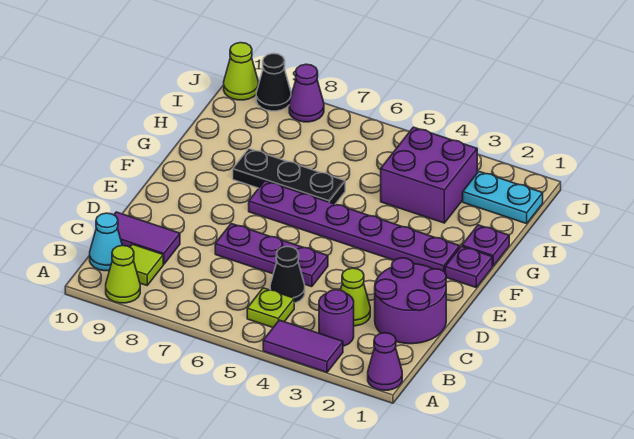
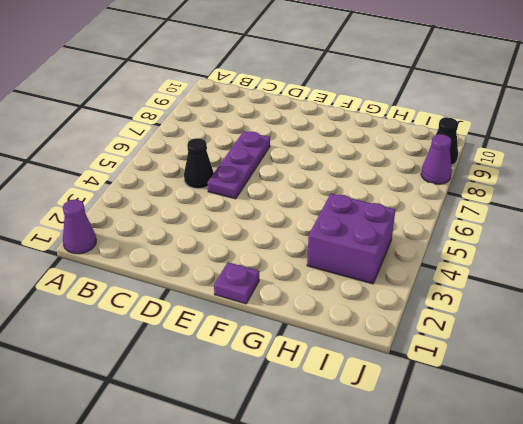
none -> purple 1x2 tile [263,320,343,372]
none -> lime 1x1 cone [106,245,140,303]
none -> purple 1x1 round brick [319,290,354,346]

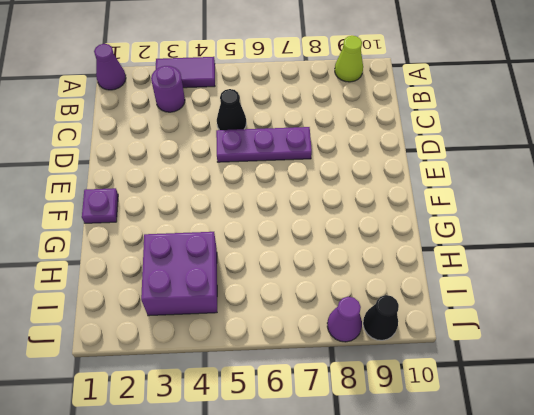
none -> lime 1x1 plate [247,288,294,327]
none -> lime 1x1 tile [130,244,163,285]
none -> cyan 1x1 cone [90,213,122,271]

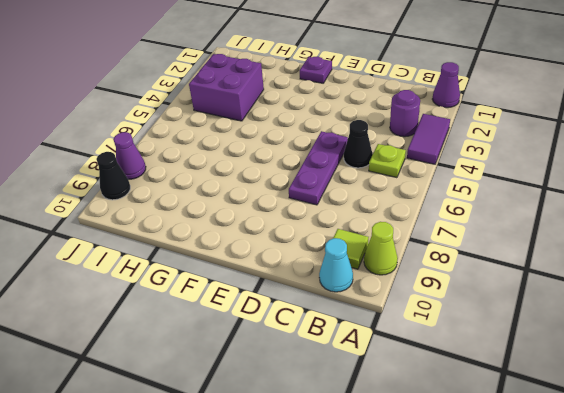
none -> purple 2x2 round brick [375,258,446,344]
none -> lime 1x1 cone [341,268,370,326]
none -> purple 1x2 tile [114,212,180,264]

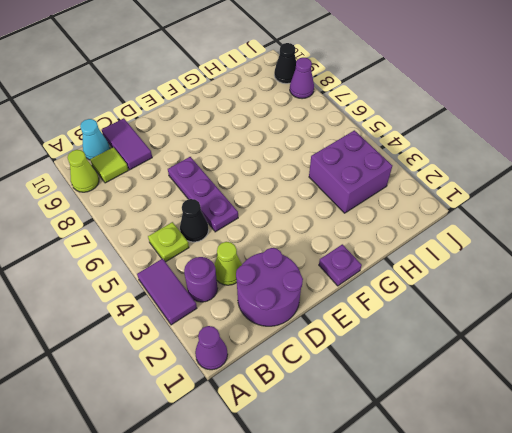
none -> purple 1x6 plate [249,181,460,272]
none -> purple 1x1 plate [462,225,509,266]
none -> black 1x3 plate [233,149,345,204]

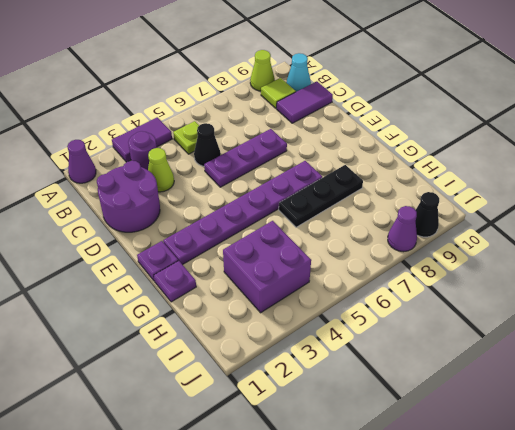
none -> cyan 1x2 plate [463,172,543,224]
none -> lime 1x1 cone [224,43,258,100]

